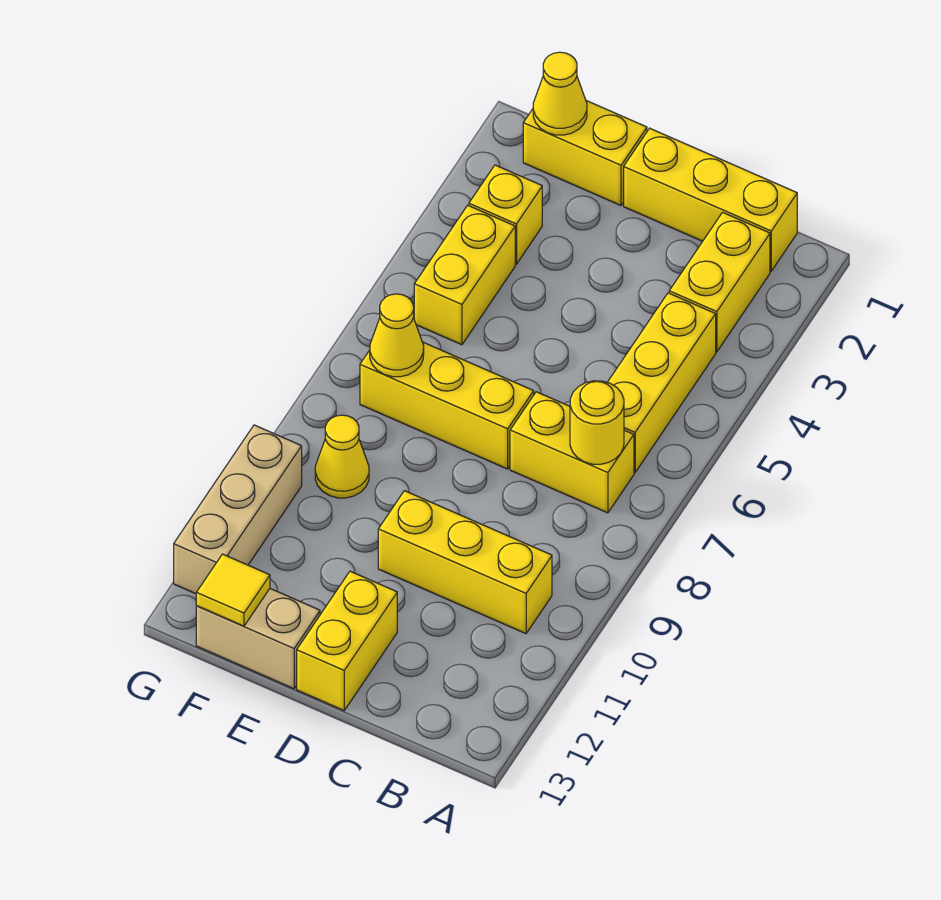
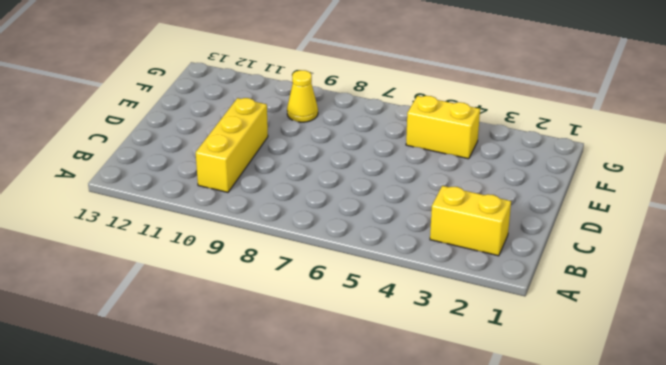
none -> yellow 1x3 brick [624,128,797,271]
none -> yellow 1x3 brick [607,293,716,472]
none -> yellow 1x2 brick [510,392,634,513]

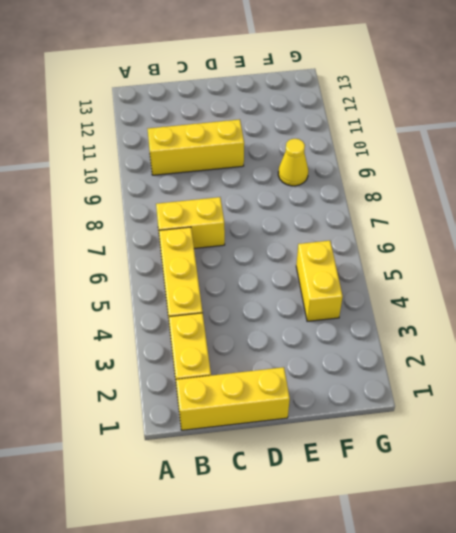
none -> yellow 1x3 brick [360,342,534,469]
none -> yellow 1x2 brick [297,571,397,711]
none -> yellow 1x2 brick [523,101,647,205]

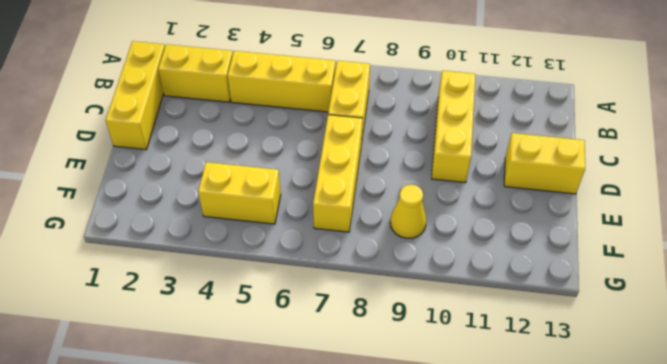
none -> yellow 1x2 brick [523,101,647,205]
none -> tan 1x2 brick [196,589,320,689]
none -> yellow 1x1 brick [469,165,542,264]

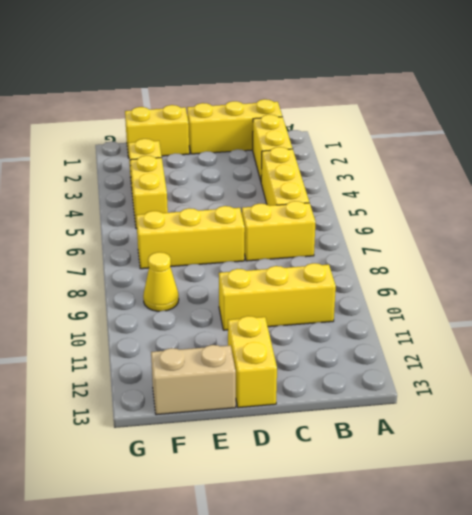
none -> tan 1x3 brick [174,425,302,594]
none -> yellow 1x1 round brick [570,381,624,464]
none -> yellow 1x1 cone [533,52,587,135]

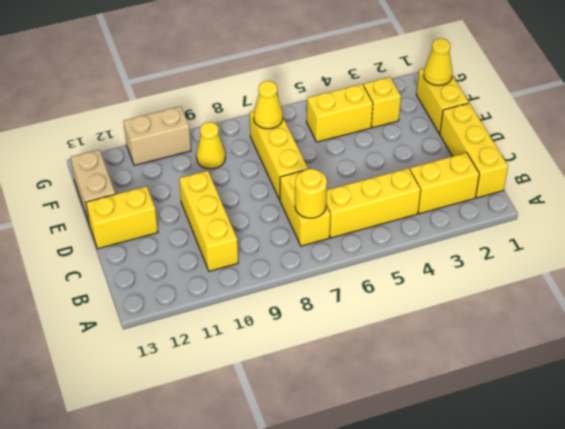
tan 1x2 brick [123,106,191,165] -> tan 1x3 brick [174,425,302,594]
none -> yellow 1x1 tile [196,554,270,626]

